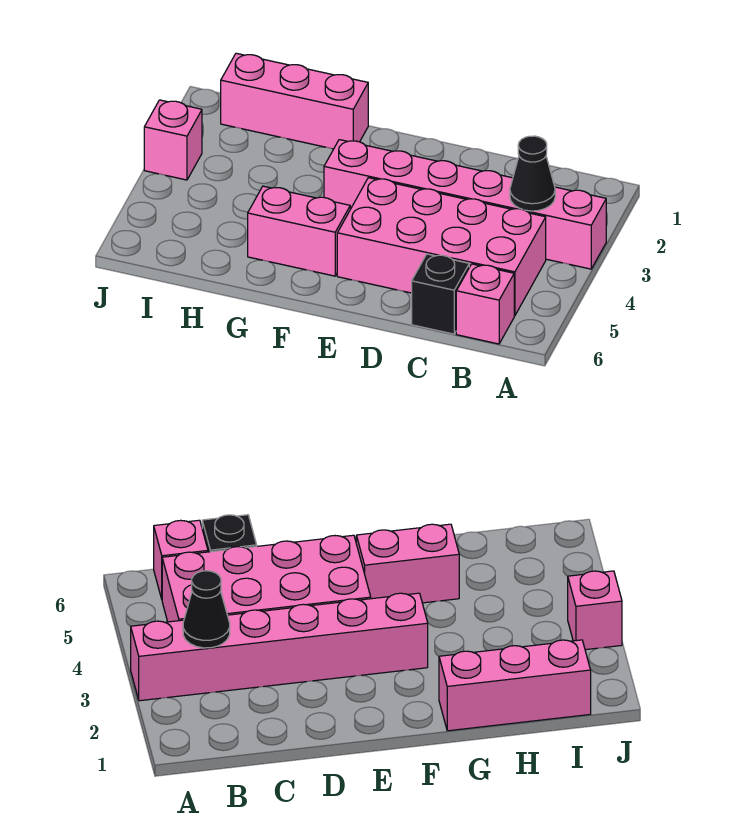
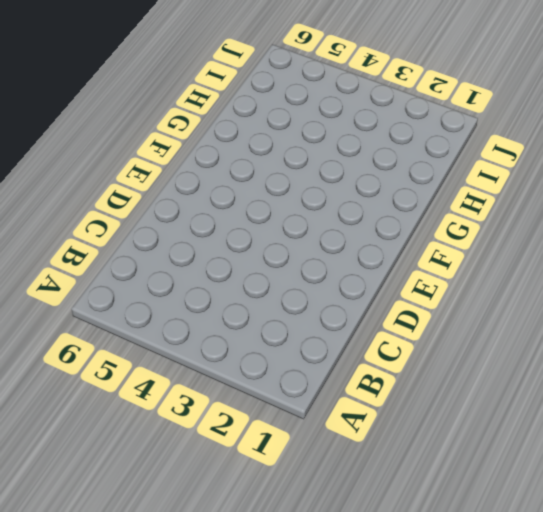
none -> pink 1x6 brick [324,140,606,269]
none -> pink 2x4 brick [337,178,546,316]

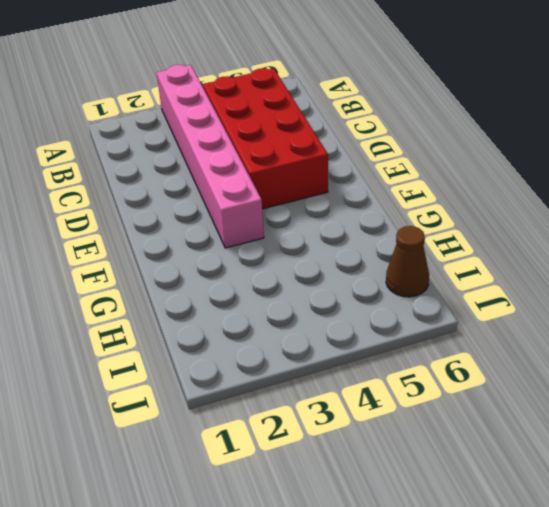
red 2x4 brick [203,68,328,209] -> pink 2x4 brick [337,178,546,316]
brown 1x1 cone [386,226,429,297] -> none
none -> pink 1x1 brick [456,264,514,344]
none -> black 1x1 brick [412,254,469,334]

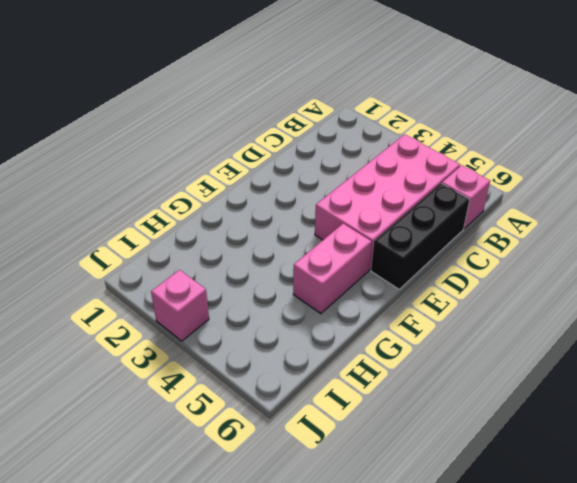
black 1x3 brick [371,183,470,289] -> black 1x1 brick [412,254,469,334]
none -> pink 1x6 brick [324,140,606,269]
none -> pink 1x3 brick [221,53,368,149]

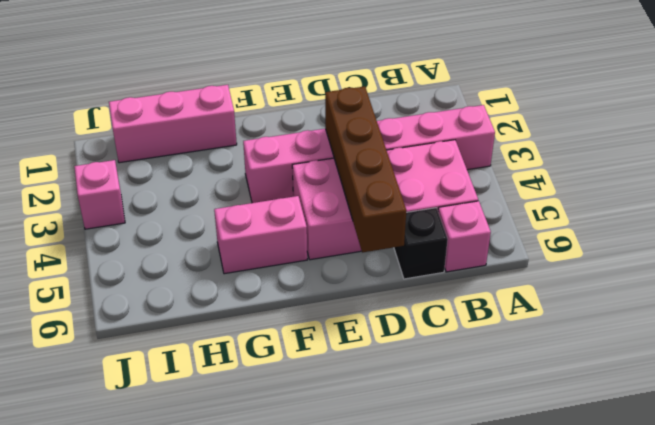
brown 1x4 brick [325,86,407,252] -> none
none -> black 1x1 cone [510,136,555,211]

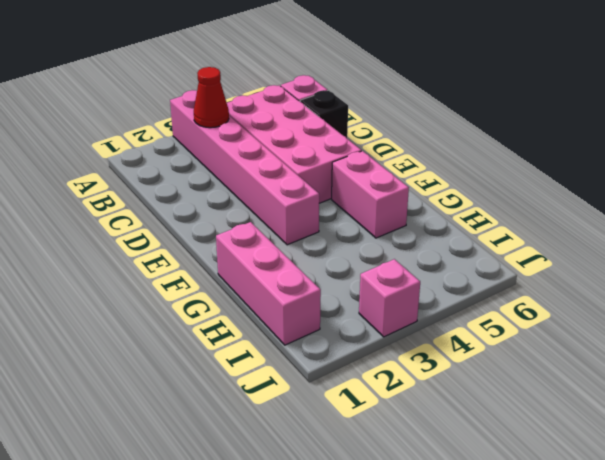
red 1x1 cone [194,67,229,128] -> black 1x1 cone [510,136,555,211]

